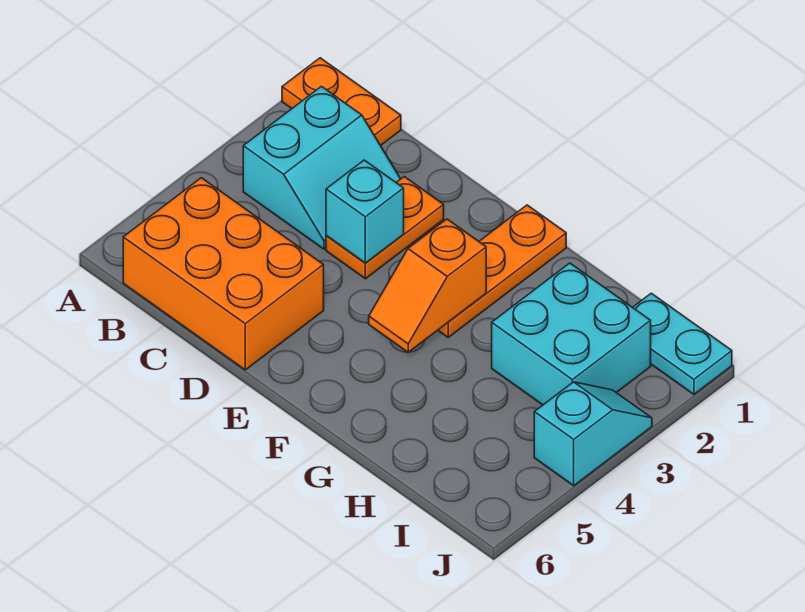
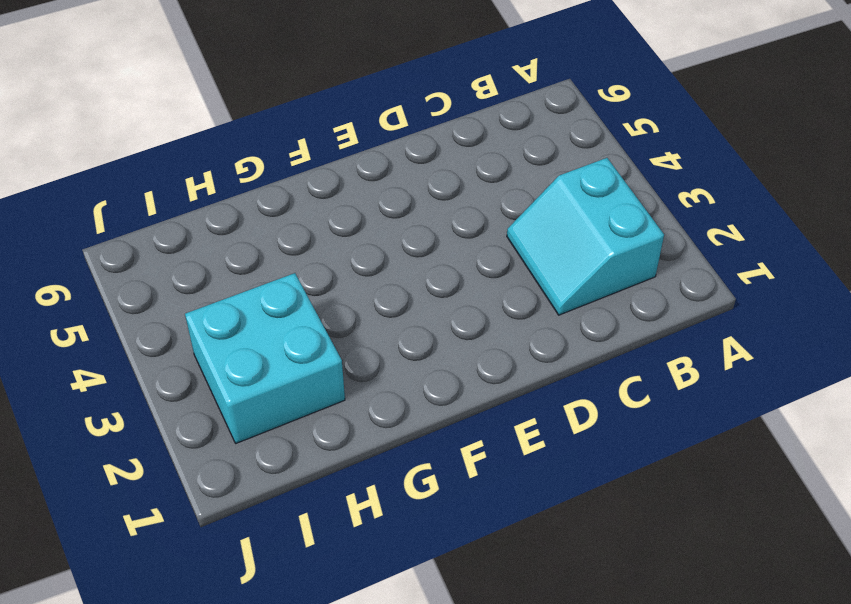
none -> orange 1x2 plate [282,58,401,145]
none -> orange 2x3 brick [123,178,324,370]

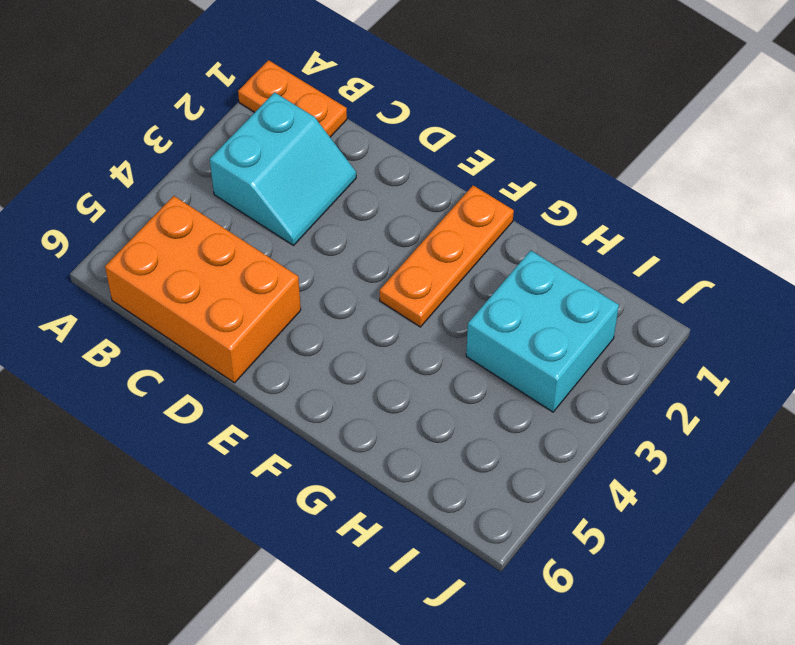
none -> orange 1x2 plate [326,177,444,279]
none -> cyan 1x2 plate [633,293,732,394]

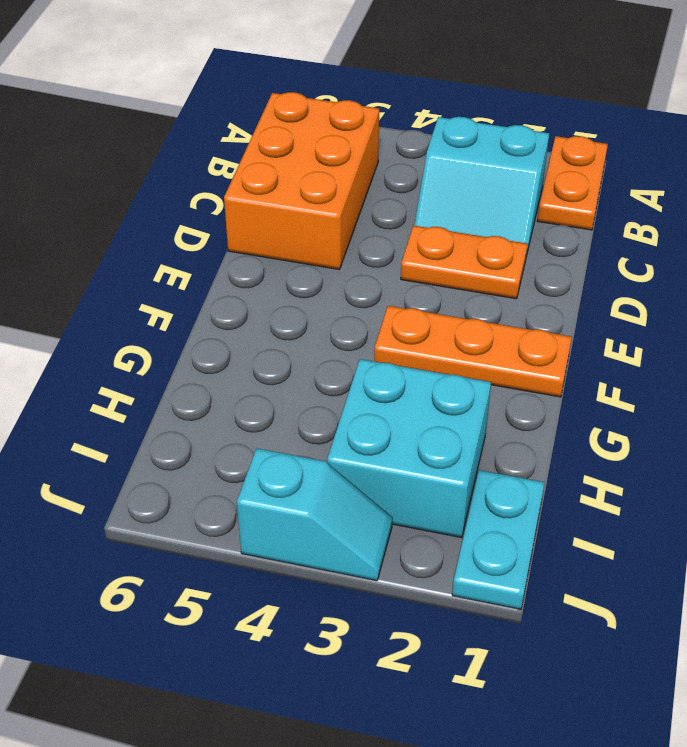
none -> cyan 1x1 brick [326,160,404,263]
none -> orange 1x2 slope [369,219,486,352]

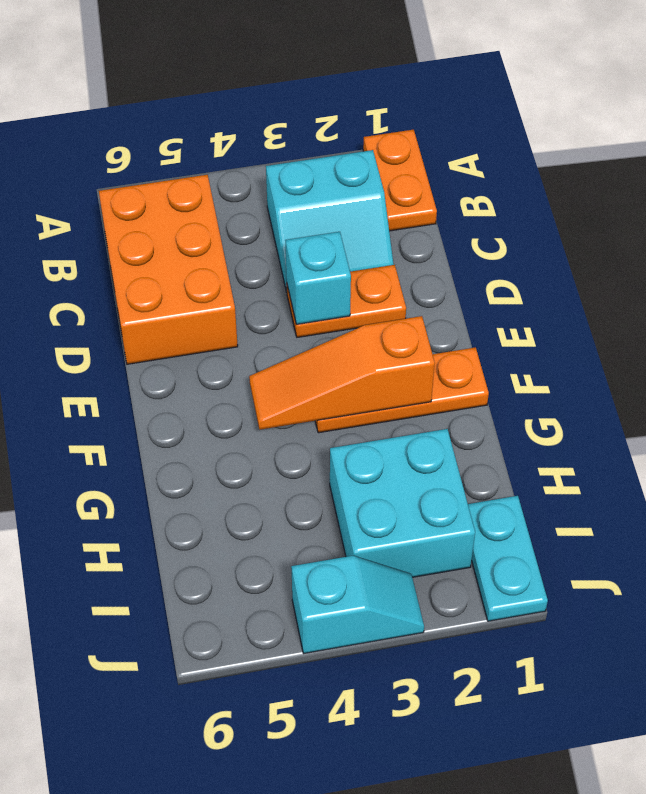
orange 1x3 slope [249,316,435,430] -> orange 1x2 slope [369,219,486,352]

